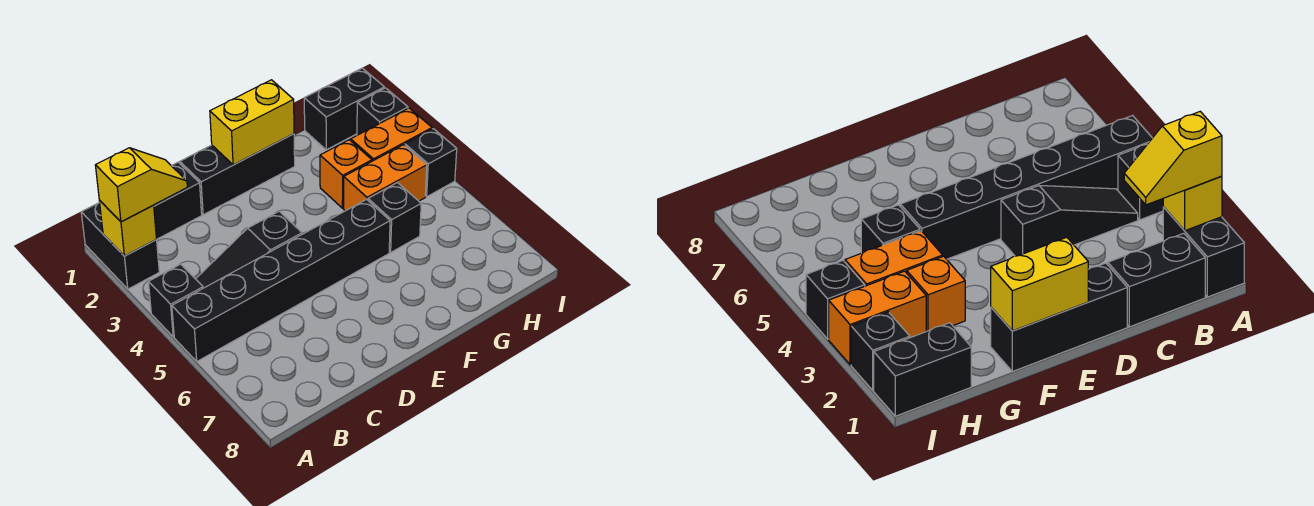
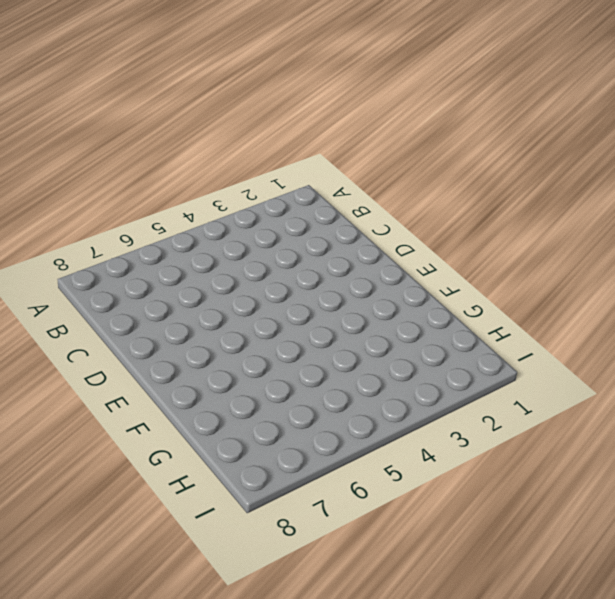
none -> black 1x2 brick [81,202,159,289]
none -> black 1x1 brick [149,264,203,337]
none -> black 1x6 brick [172,200,390,361]

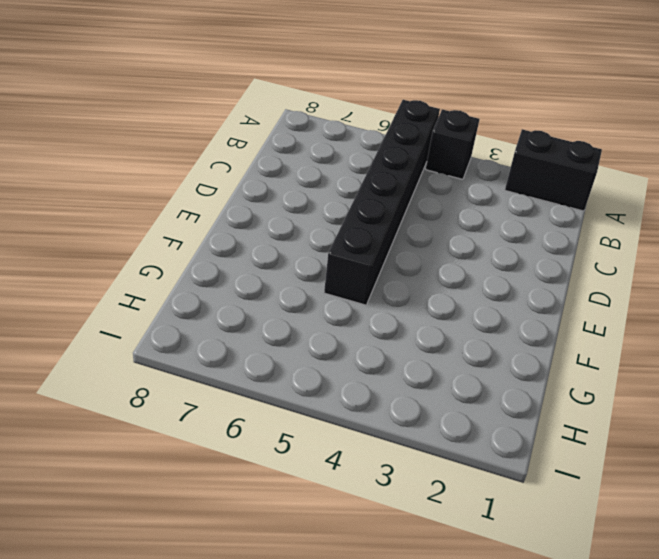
none -> black 1x2 brick [154,162,202,240]
none -> black 1x3 slope [196,211,302,288]
none -> black 1x3 brick [180,134,295,215]

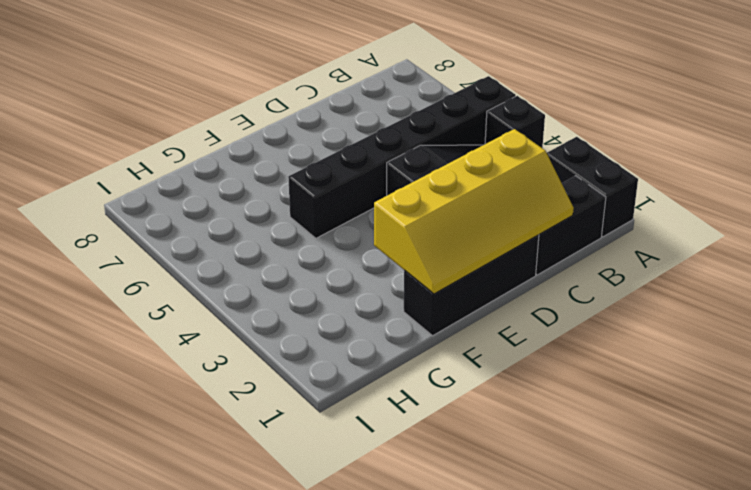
yellow 2x4 slope [374,129,574,294] -> yellow 1x2 brick [210,80,294,165]
none -> orange 1x1 brick [320,140,372,208]
none -> orange 1x2 brick [344,145,427,211]
none -> black 1x1 brick [368,183,421,252]

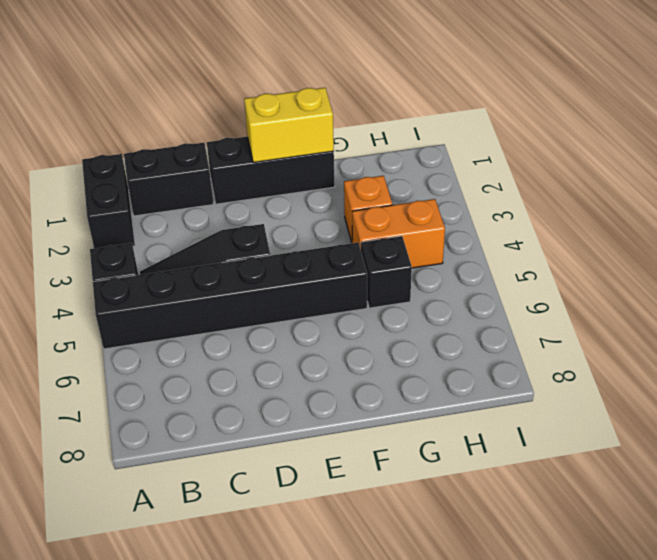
none -> black 1x2 brick [304,68,384,150]
none -> orange 1x2 brick [350,108,432,161]
none -> black 1x1 brick [357,88,408,135]

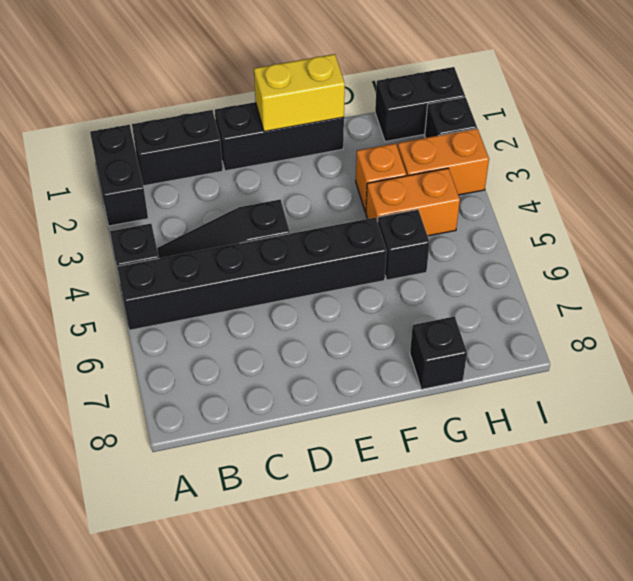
black 1x1 brick [410,316,467,389] -> black 1x1 brick moved to [405,129,457,197]
none -> yellow 1x1 brick [99,200,156,256]
none -> yellow 1x2 slope [95,148,187,222]

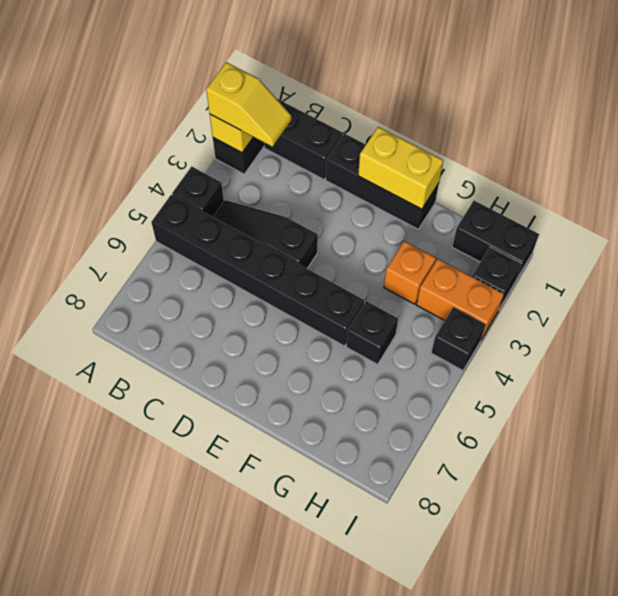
none -> orange 1x2 brick [344,145,427,211]

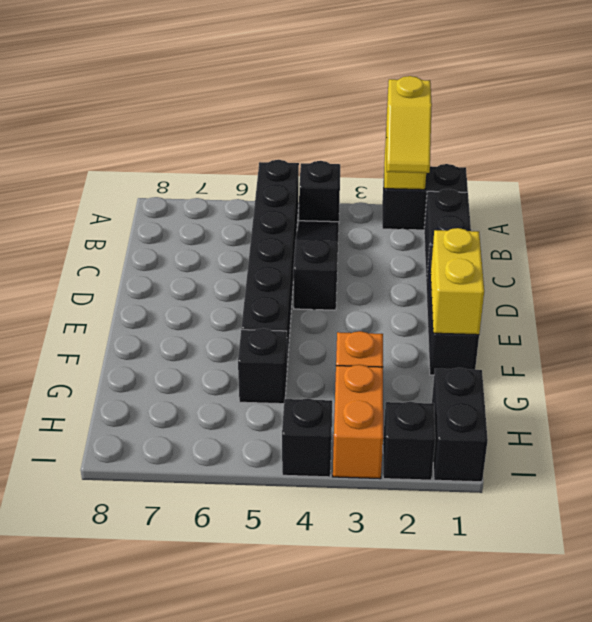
none -> orange 1x2 brick [344,145,427,211]

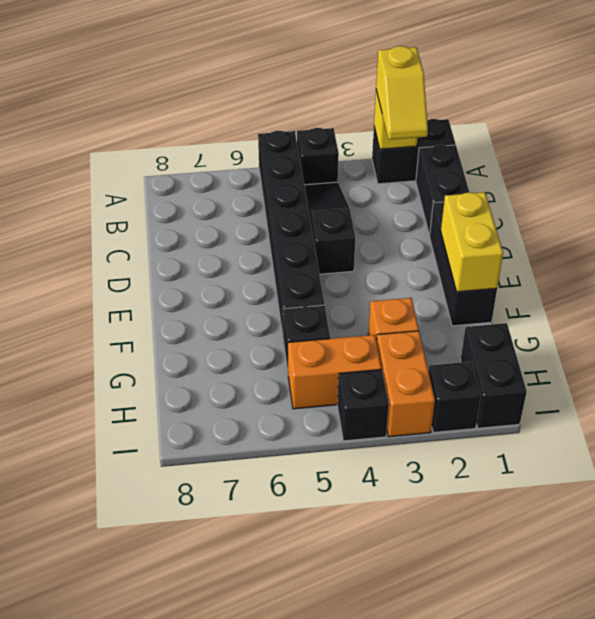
orange 1x2 brick [288,335,382,409] -> orange 1x2 brick turned to [344,145,427,211]

